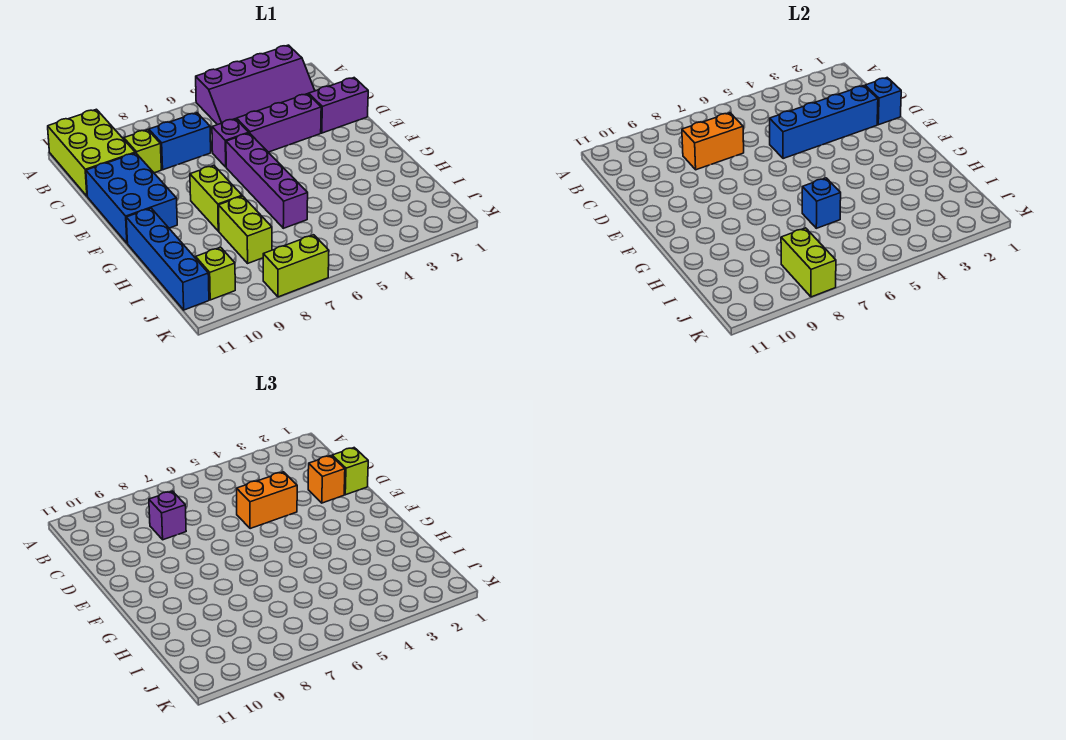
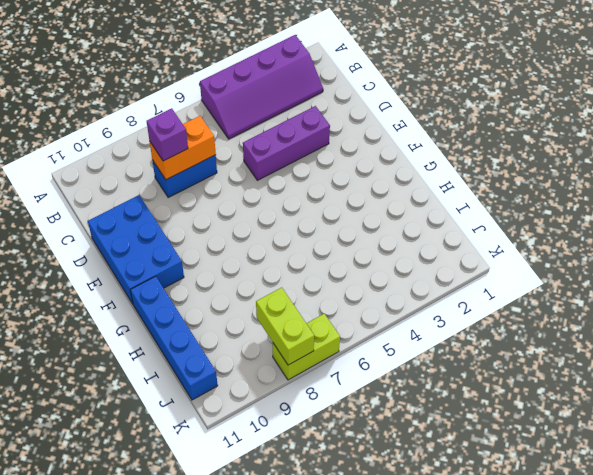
none -> lime 2x3 brick [48,109,135,196]
none -> lime 1x1 brick [124,130,161,173]
none -> purple 1x2 brick [309,78,368,133]

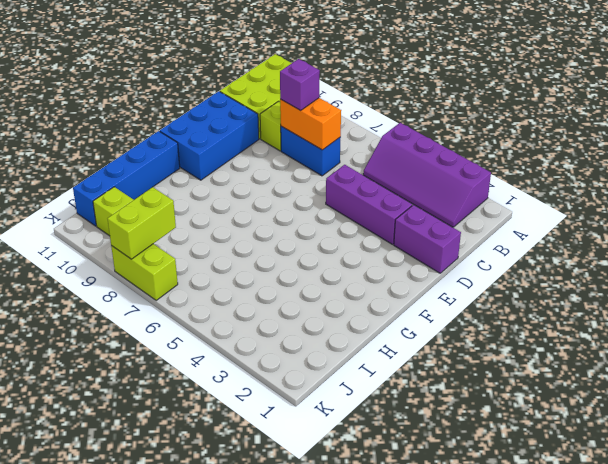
none -> purple 1x1 brick [212,119,249,167]
none -> purple 1x4 brick [226,133,308,228]
none -> lime 1x2 brick [190,165,242,231]

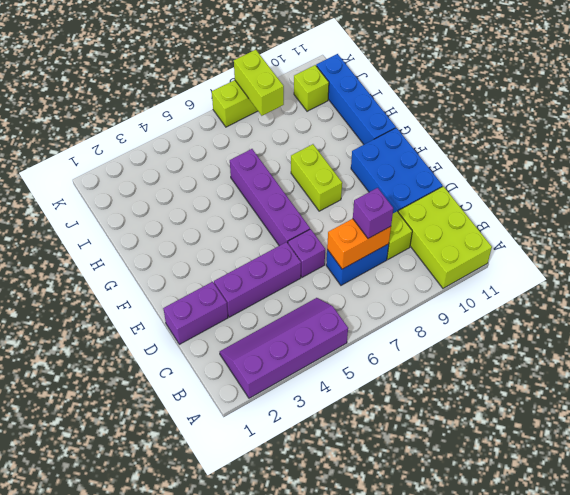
none -> lime 1x2 brick [219,196,272,263]
none -> blue 1x1 brick [865,78,901,125]
none -> blue 1x4 brick [770,86,878,159]

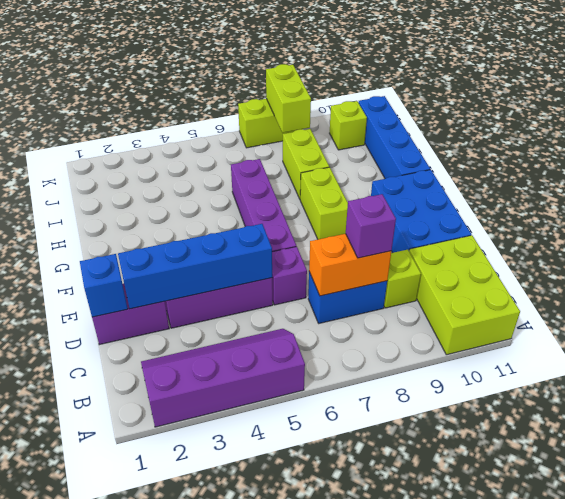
none -> blue 1x1 brick [802,178,841,228]
none -> lime 1x1 brick [332,448,368,495]
none -> orange 1x1 brick [308,456,345,503]

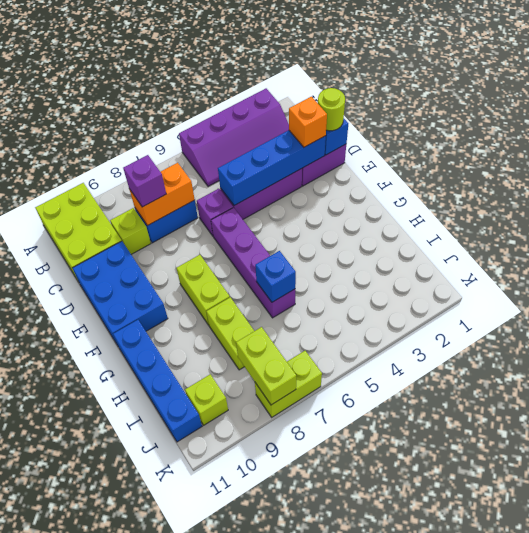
lime 1x1 round brick [318,88,345,131] -> lime 1x1 brick [332,448,368,495]
none -> orange 1x2 brick [237,472,297,529]

